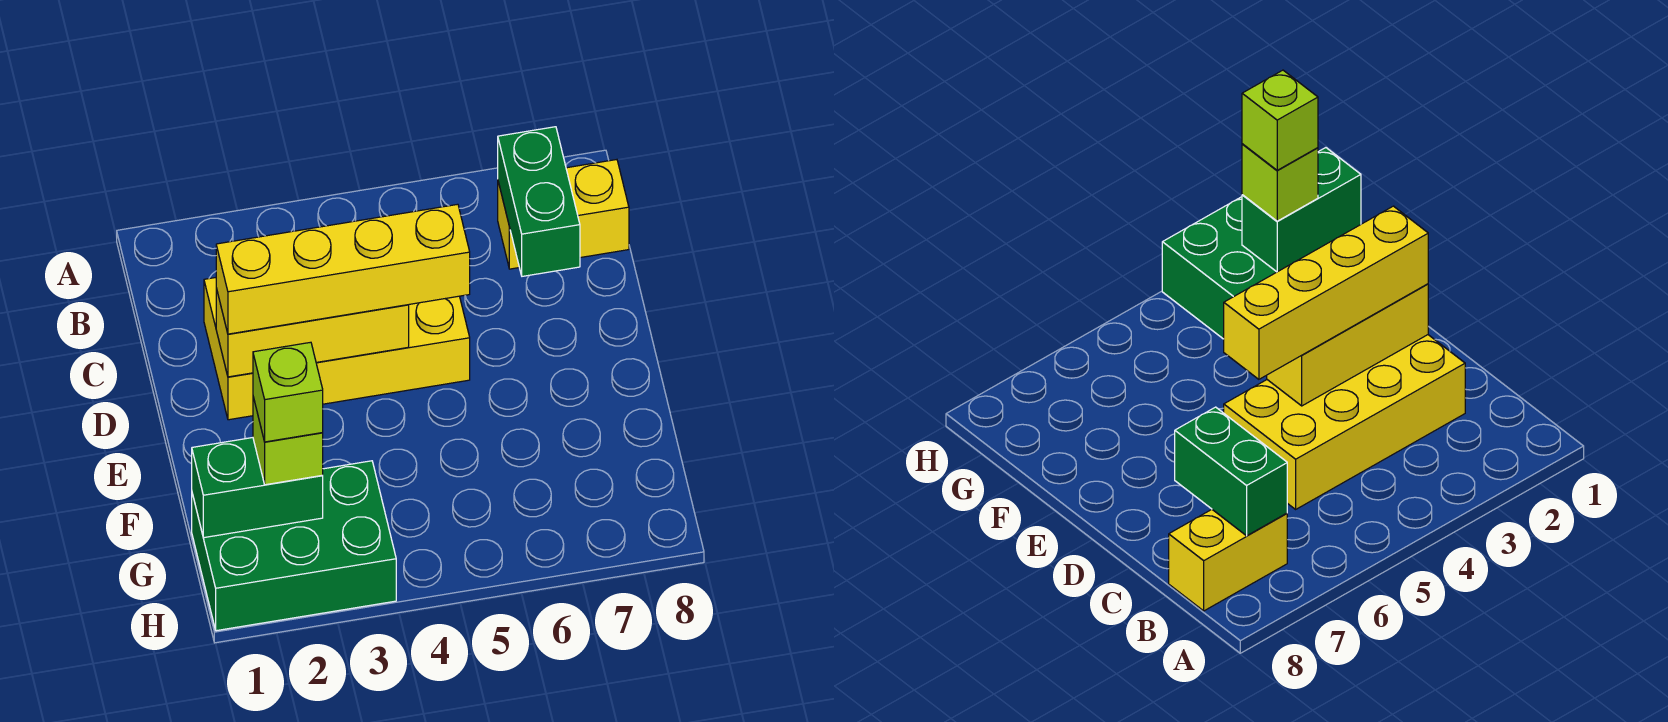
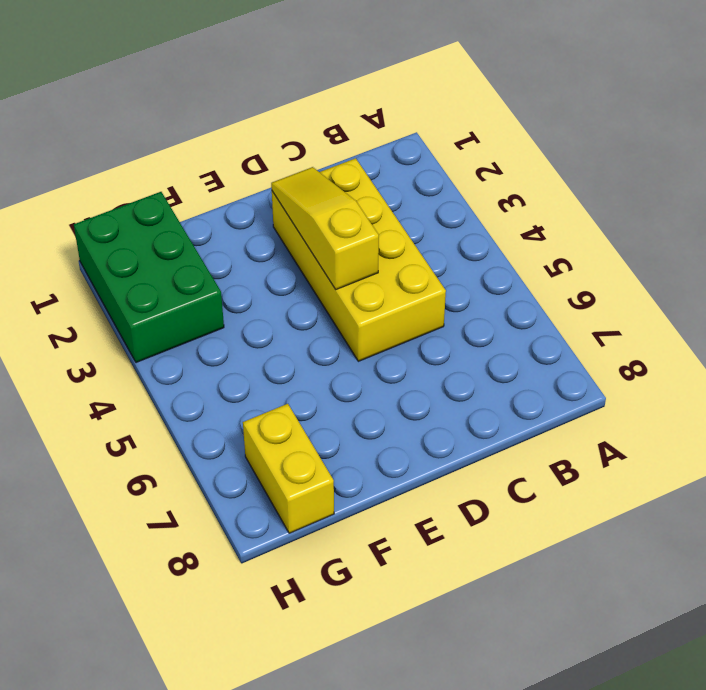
yellow 1x3 slope [271,167,379,289] -> yellow 1x3 brick [216,288,409,377]
yellow 1x2 brick [243,404,334,533] -> yellow 1x2 brick moved to [498,160,629,269]
none -> green 1x2 brick [498,127,580,276]
none -> green 1x2 brick [192,438,323,538]

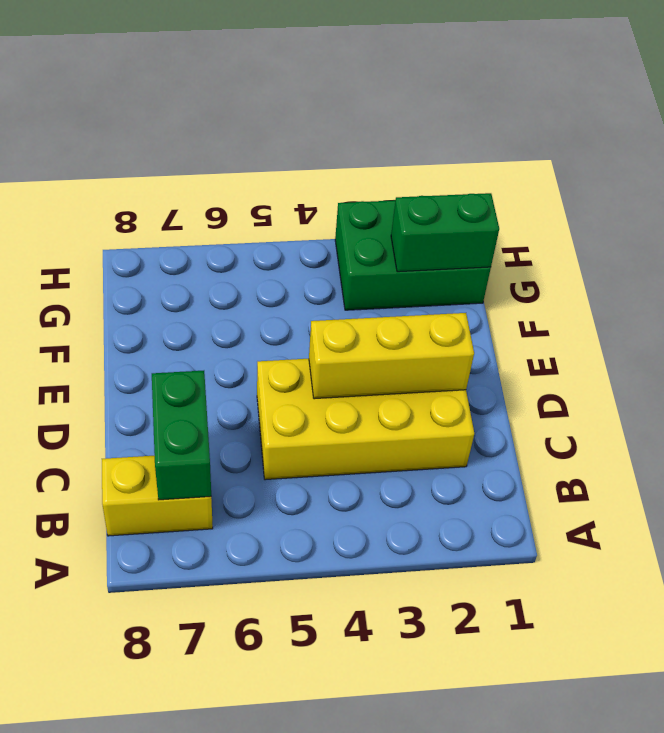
none -> yellow 1x4 brick [216,204,470,334]
none -> lime 1x1 brick [253,397,323,485]

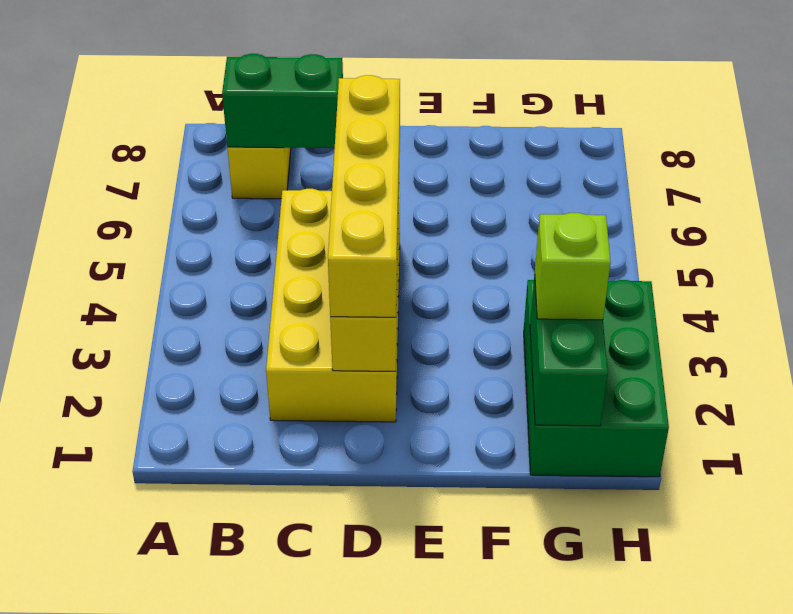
none -> lime 1x1 brick [253,342,323,442]

